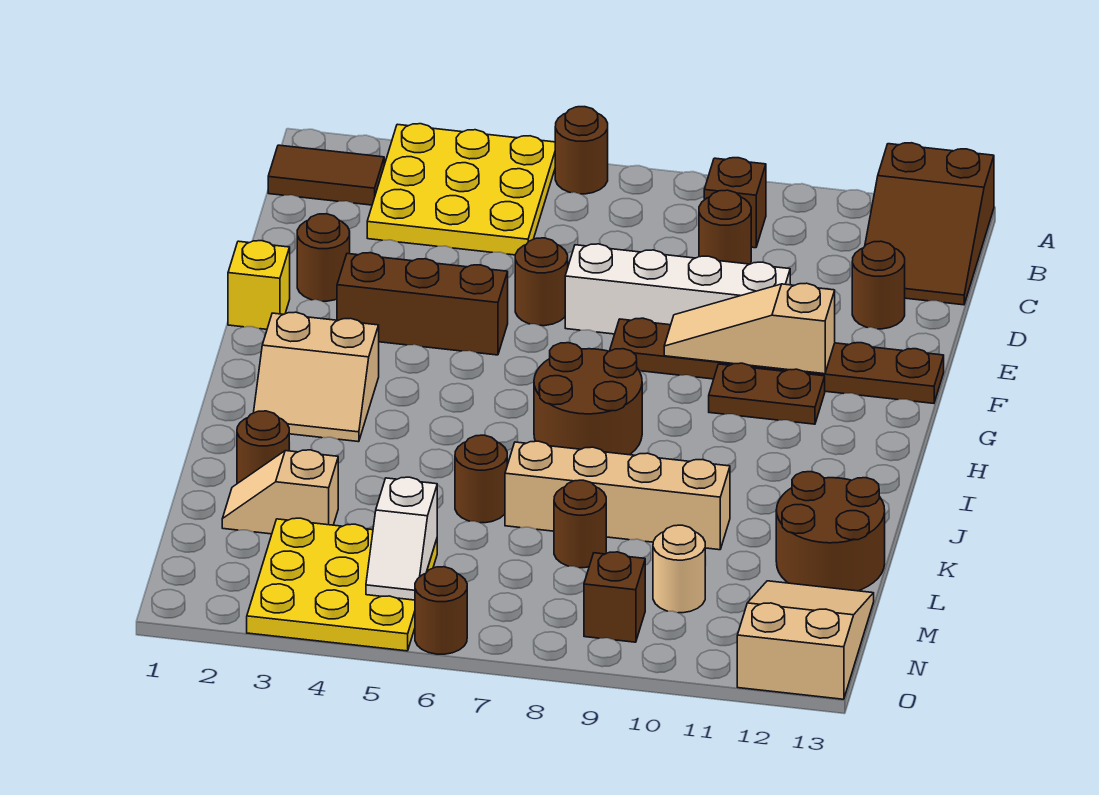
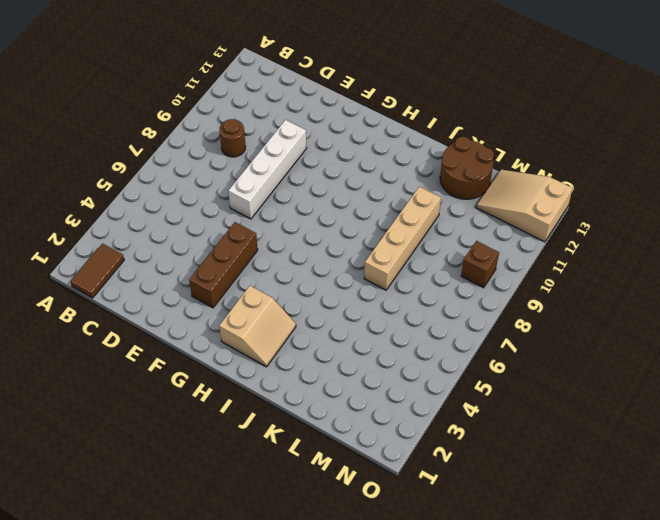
none -> yellow 3x3 plate [367,124,555,255]
none -> brown 1x1 round brick [555,107,608,194]
none -> brown 2x3 slope [865,143,994,305]

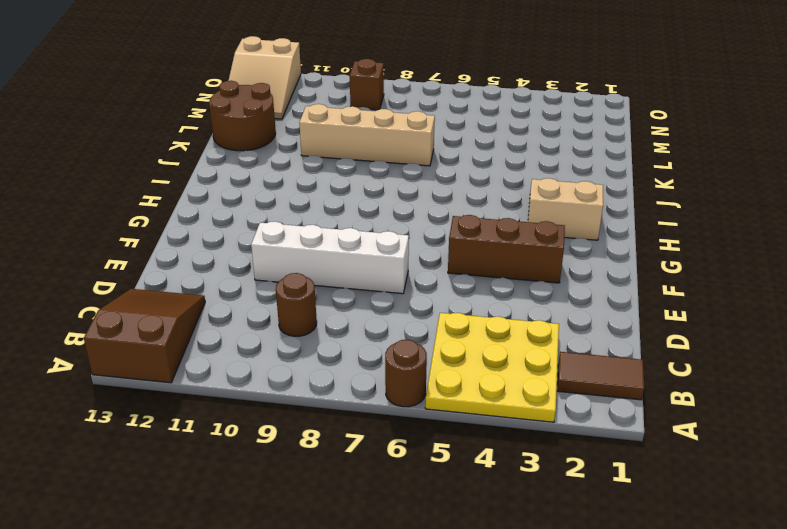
none -> brown 1x1 brick [704,158,766,248]
none -> brown 1x1 round brick [852,241,905,329]
none -> brown 1x1 round brick [297,214,350,301]

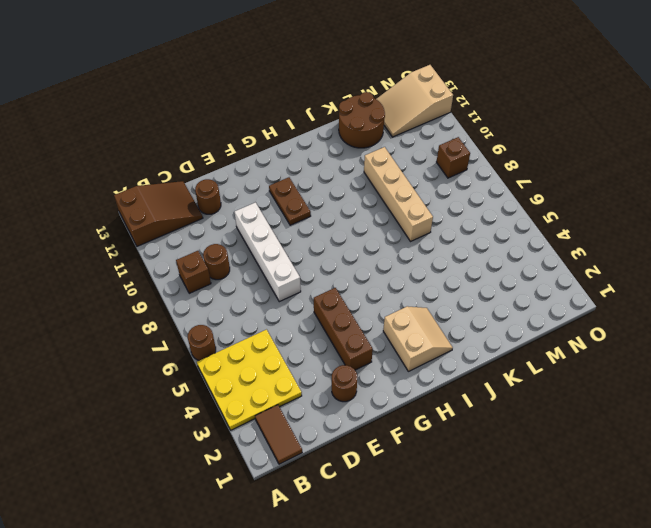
none -> brown 1x1 round brick [515,238,568,326]
none -> yellow 1x1 brick [228,241,290,329]
none -> brown 1x6 plate [610,318,944,403]

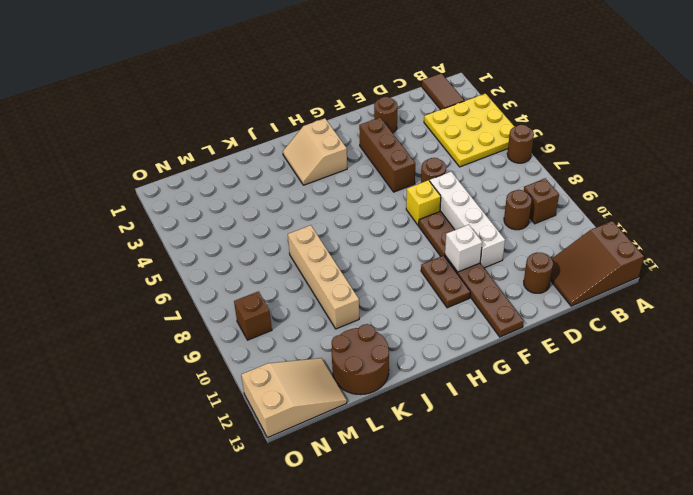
yellow 1x1 brick [406,180,441,225] -> yellow 1x1 brick moved to [228,241,290,329]
white 1x1 brick [445,225,482,272] -> tan 1x3 slope [664,283,835,374]
none -> brown 2x2 round brick [534,343,642,455]
none -> brown 1x1 round brick [237,411,289,484]
none -> brown 1x1 round brick [455,435,507,523]

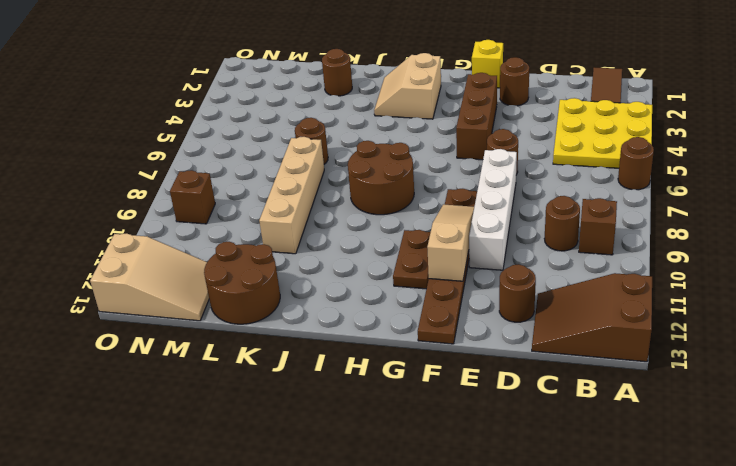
none -> tan 1x2 slope [222,450,338,534]
none -> brown 1x1 round brick [554,480,606,568]
none -> yellow 3x3 plate [247,518,437,651]

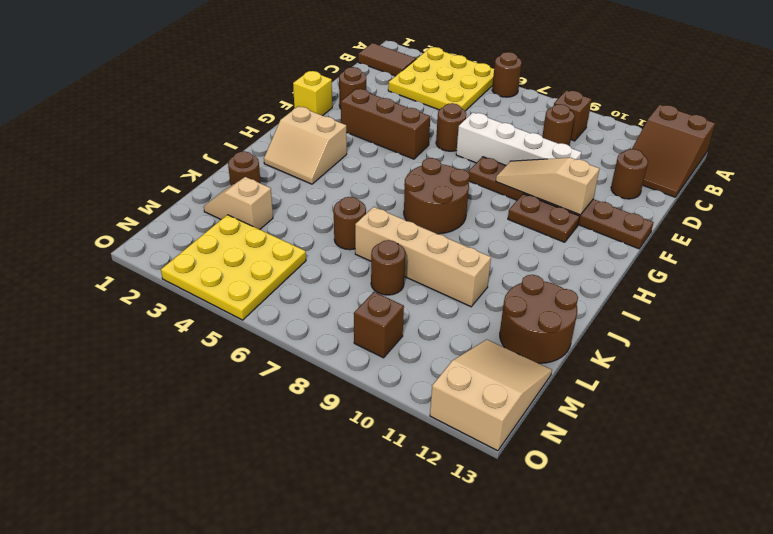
none -> tan 1x1 round brick [653,525,705,613]
none -> brown 1x1 round brick [415,567,467,654]
none -> white 1x2 slope [366,477,437,600]

